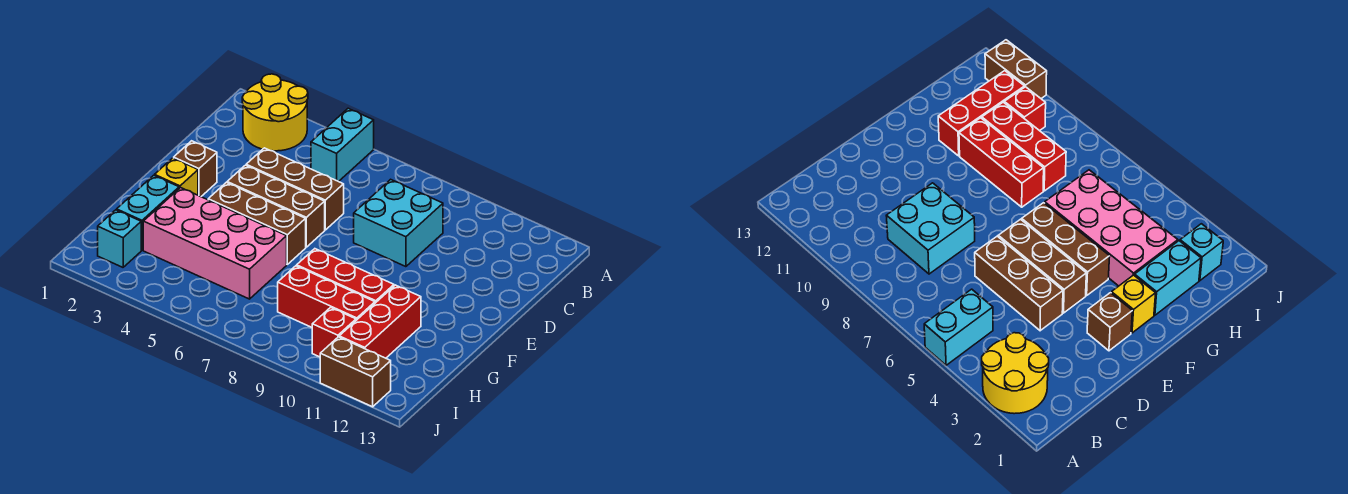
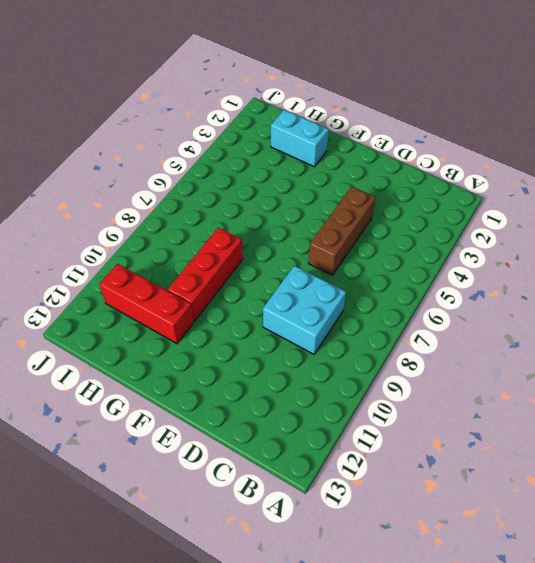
none -> yellow 2x2 round brick [242,74,308,151]
none -> cyan 1x2 brick [311,108,374,182]
none -> brown 1x1 brick [174,141,217,197]

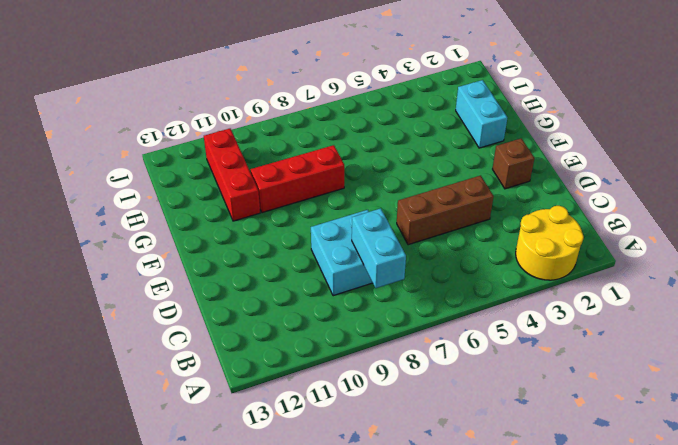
cyan 1x2 brick [352,208,406,288] -> cyan 1x2 brick moved to [311,108,374,182]
none -> brown 1x3 brick [227,165,325,247]
none -> yellow 1x1 brick [155,158,198,195]
none -> brown 1x3 brick [208,182,306,264]

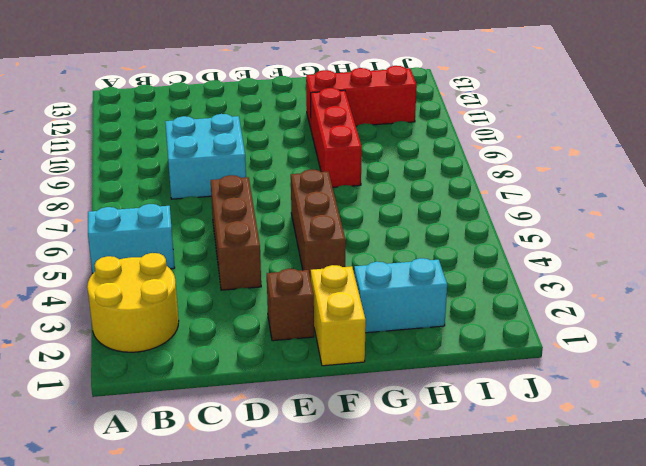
yellow 1x2 brick [311,265,366,366] -> yellow 1x1 brick [155,158,198,195]
none -> brown 1x3 brick [227,165,325,247]
none -> pink 2x4 brick [143,188,287,299]
none -> red 1x3 brick [278,266,375,327]

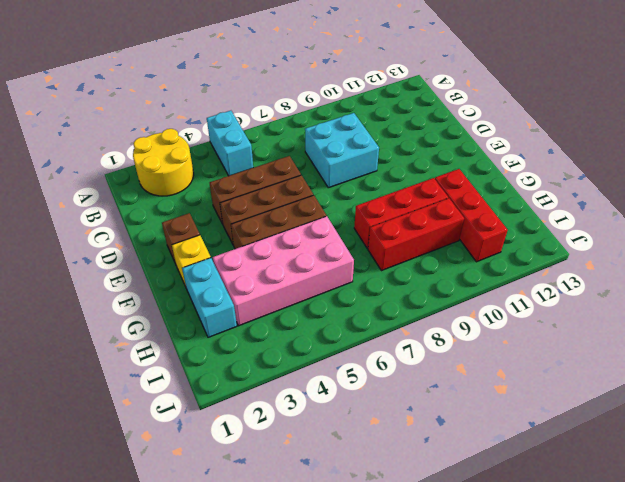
none -> cyan 1x1 brick [98,210,141,267]
none -> red 1x1 brick [312,307,356,357]
none -> brown 1x2 brick [320,337,391,407]

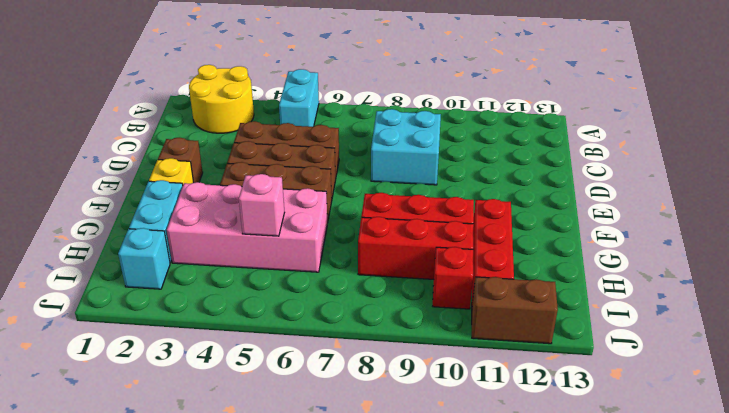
pink 1x1 brick [239,174,284,236] -> none

